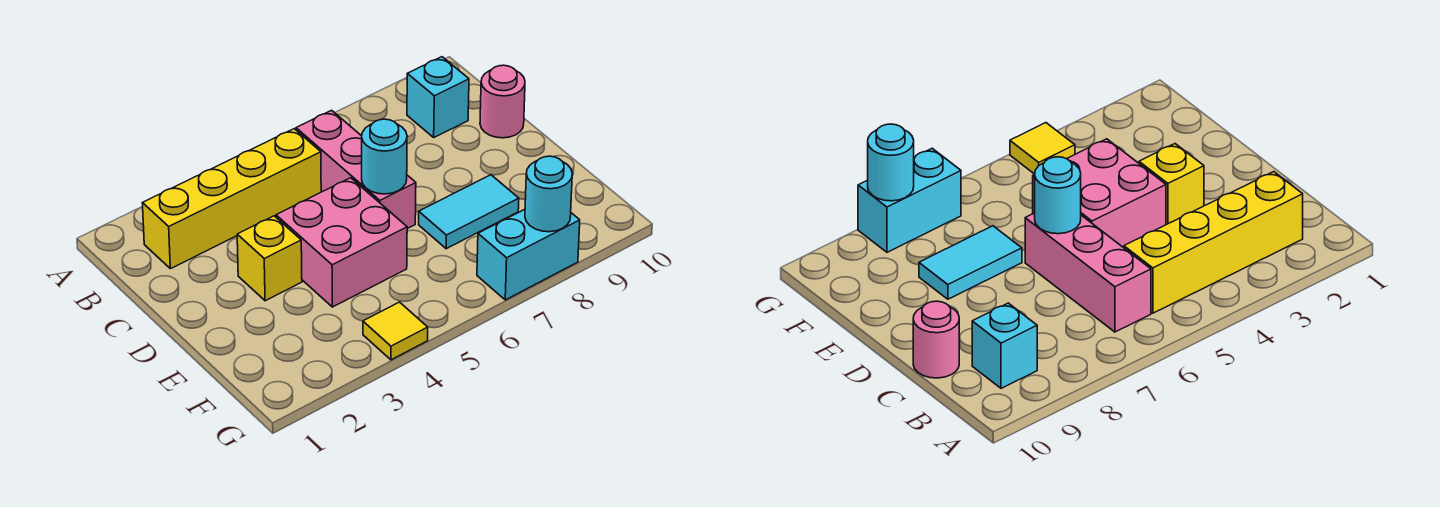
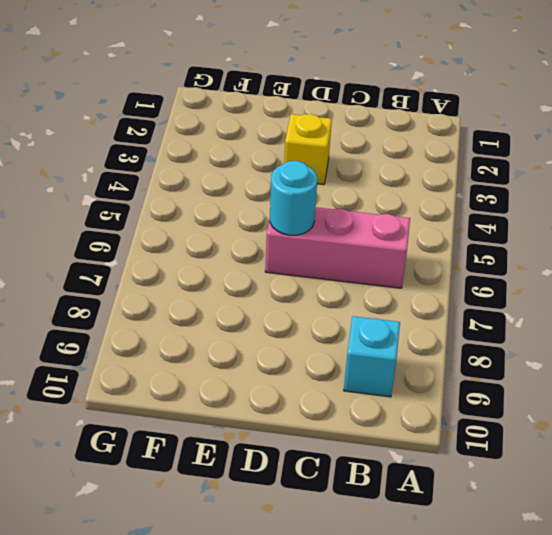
none -> yellow 1x4 brick [142,129,321,269]
none -> pink 1x1 round brick [480,65,525,138]

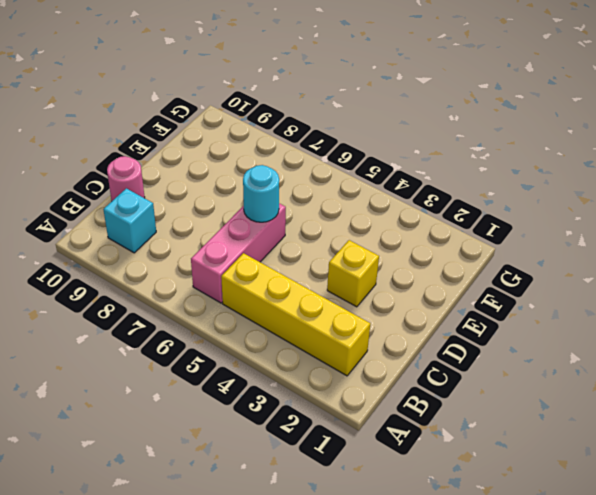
none -> pink 2x2 brick [276,178,407,307]
none -> cyan 1x2 tile [419,175,519,249]

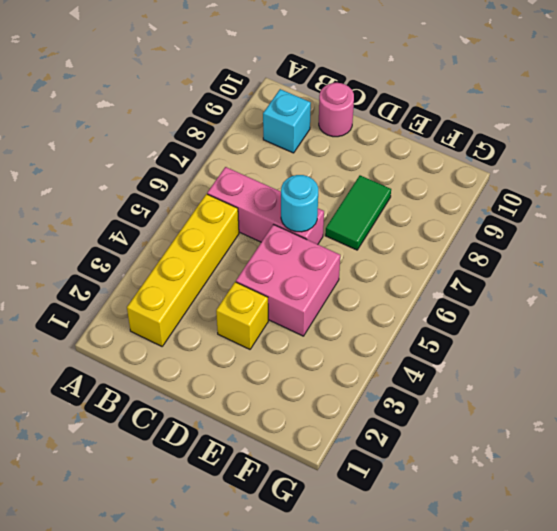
green 1x2 tile [326,175,391,250] -> cyan 1x2 tile [419,175,519,249]
none -> yellow 1x1 tile [363,302,428,360]
none -> cyan 1x2 brick [477,209,580,300]

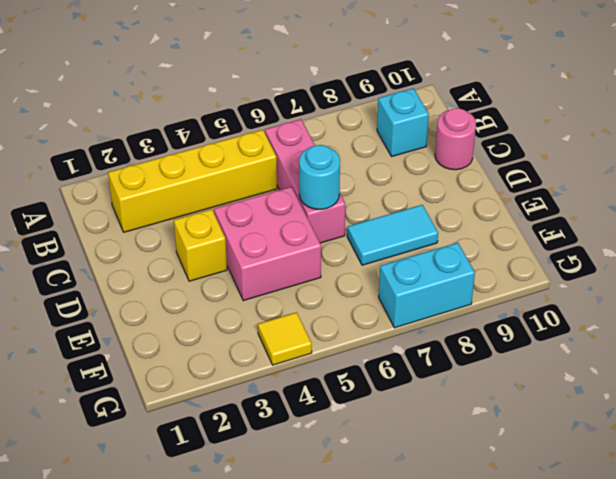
none -> cyan 1x1 round brick [525,156,572,232]

